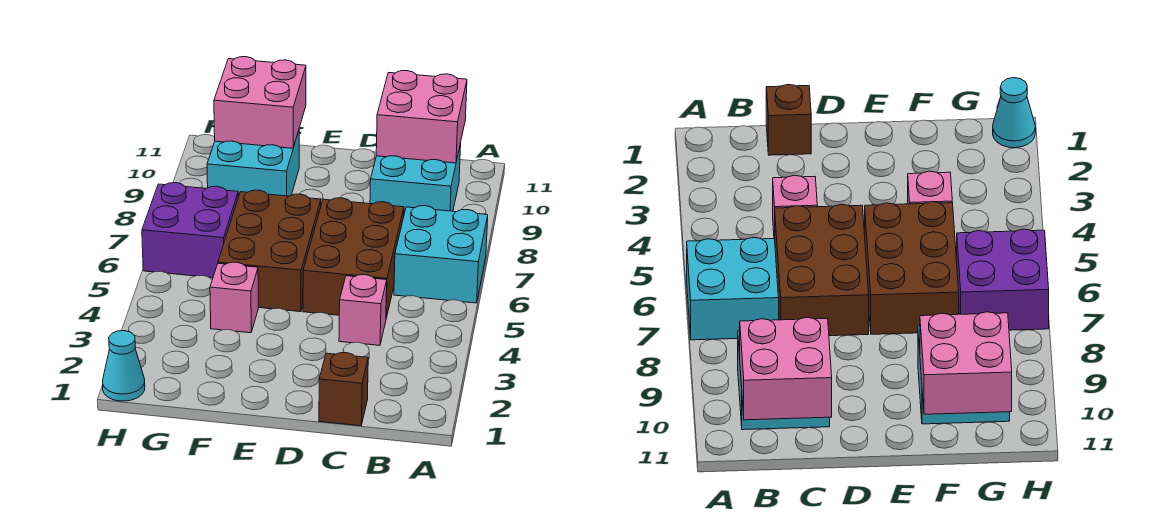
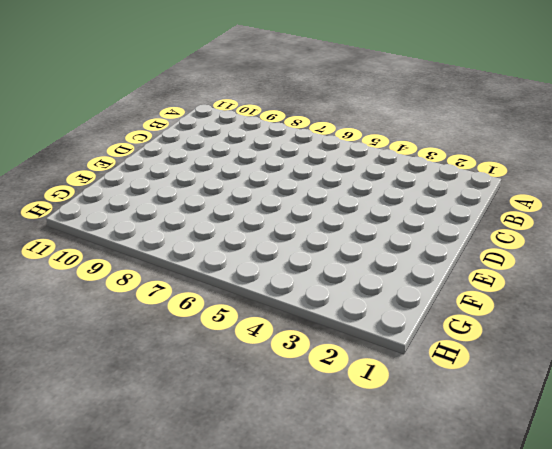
none -> cyan 2x2 brick [394,206,488,303]
none -> cyan 2x2 brick [370,144,461,213]
none -> brown 1x1 brick [319,353,368,426]

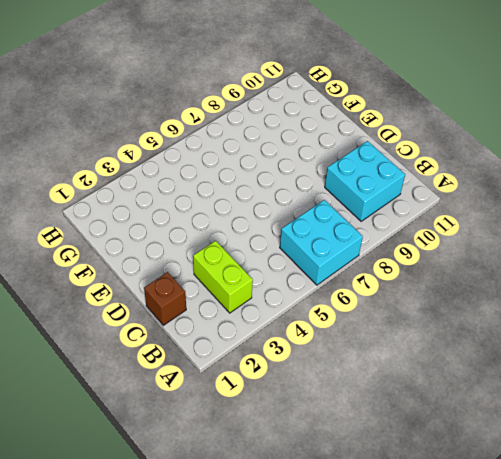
lime 1x2 brick [193,241,253,313] -> none
none -> pink 1x1 brick [339,275,387,345]
none -> brown 2x3 brick [303,198,404,318]
none -> brown 2x3 brick [218,190,321,312]

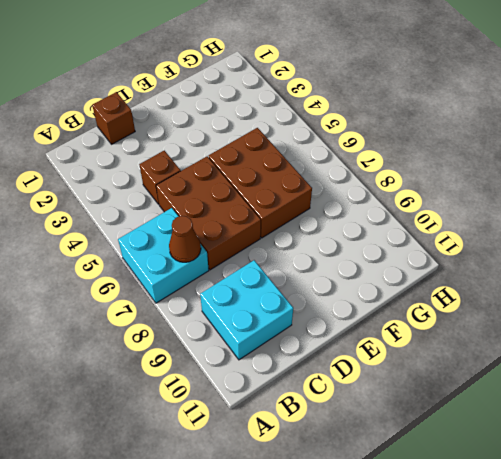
brown 1x1 cone [169,216,201,262] -> none
brown 1x1 brick [139,151,181,204] -> pink 1x1 brick [339,275,387,345]
none -> pink 1x1 brick [210,262,258,333]
none -> cyan 2x2 brick [207,131,299,197]
none -> purple 2x2 brick [142,183,238,278]

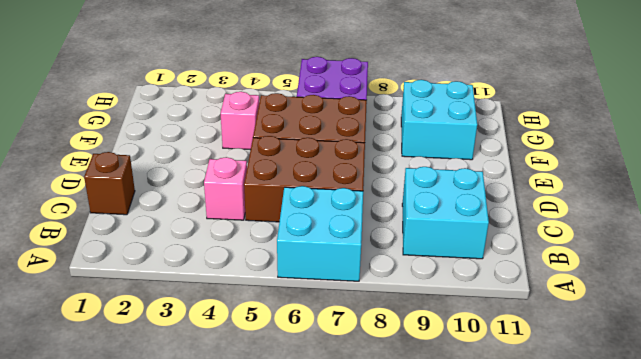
none -> cyan 1x1 cone [103,331,145,401]
none -> pink 2x2 brick [376,71,467,163]
none -> pink 2x2 brick [214,57,306,148]

